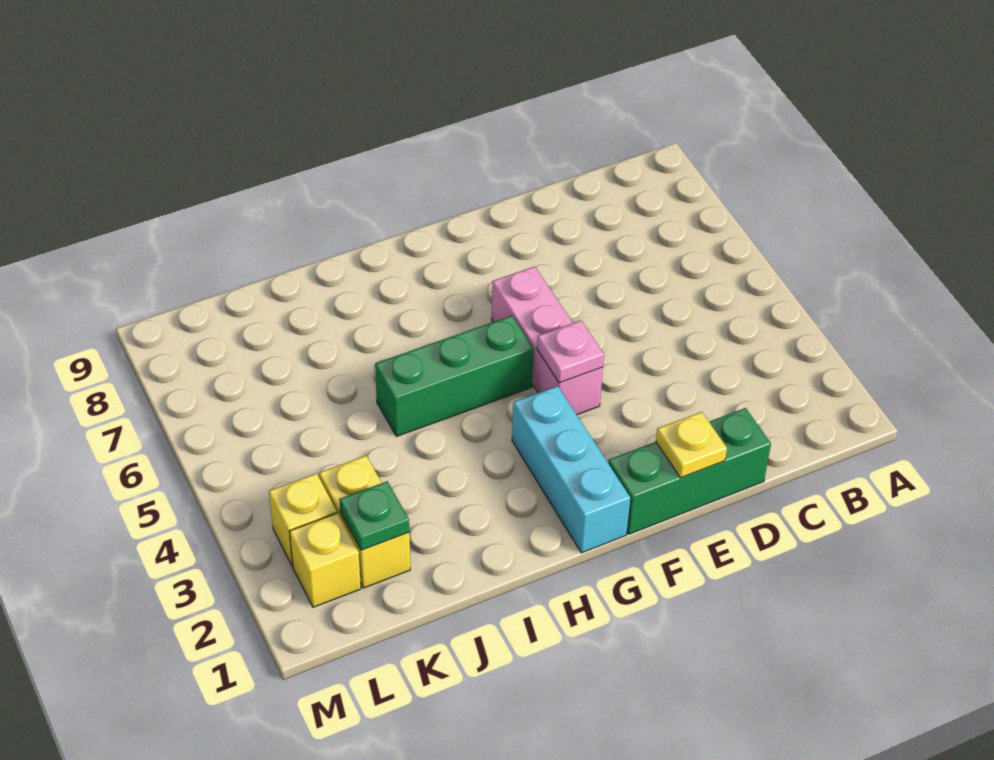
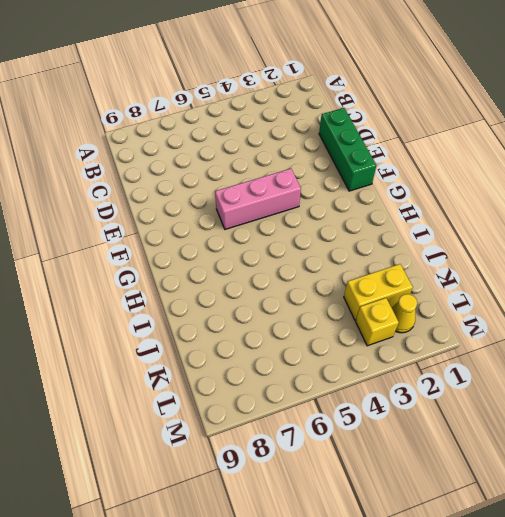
yellow 1x1 cone [392,294,417,333] -> yellow 1x1 brick [289,513,361,607]
none -> cyan 1x3 brick [512,386,630,553]
none -> green 1x3 brick [375,316,534,436]

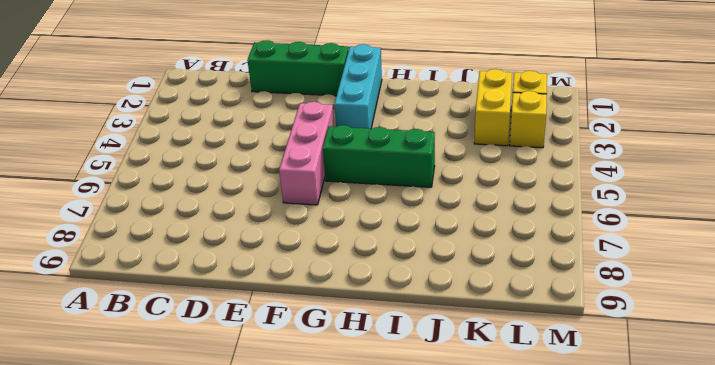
none -> yellow 1x1 plate [656,412,727,478]
none -> pink 1x1 plate [537,321,604,383]

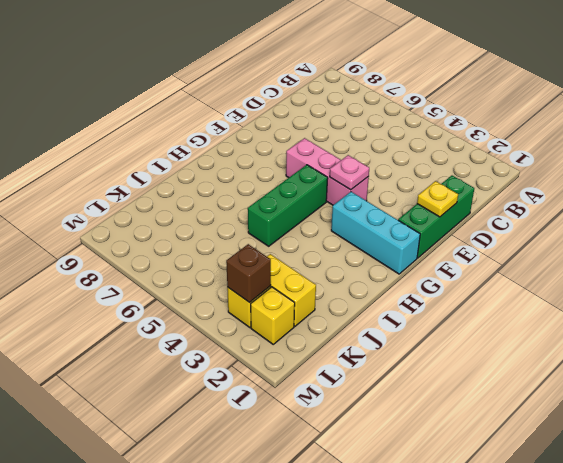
brown 1x1 brick [226,244,271,303] -> none
none -> green 1x1 plate [339,481,409,550]

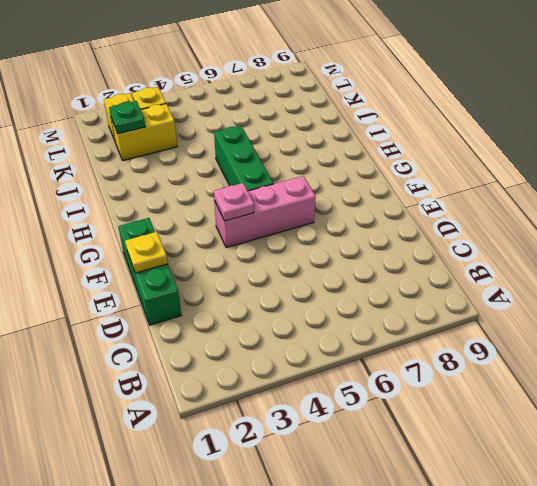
none -> cyan 1x3 brick [512,386,630,553]

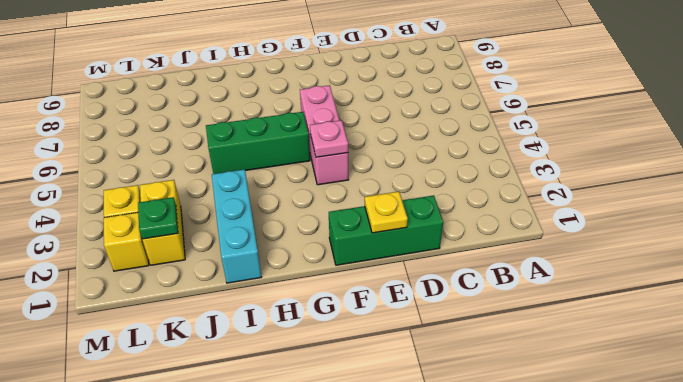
cyan 1x3 brick [212,169,261,283] -> cyan 1x3 brick moved to [512,386,630,553]

